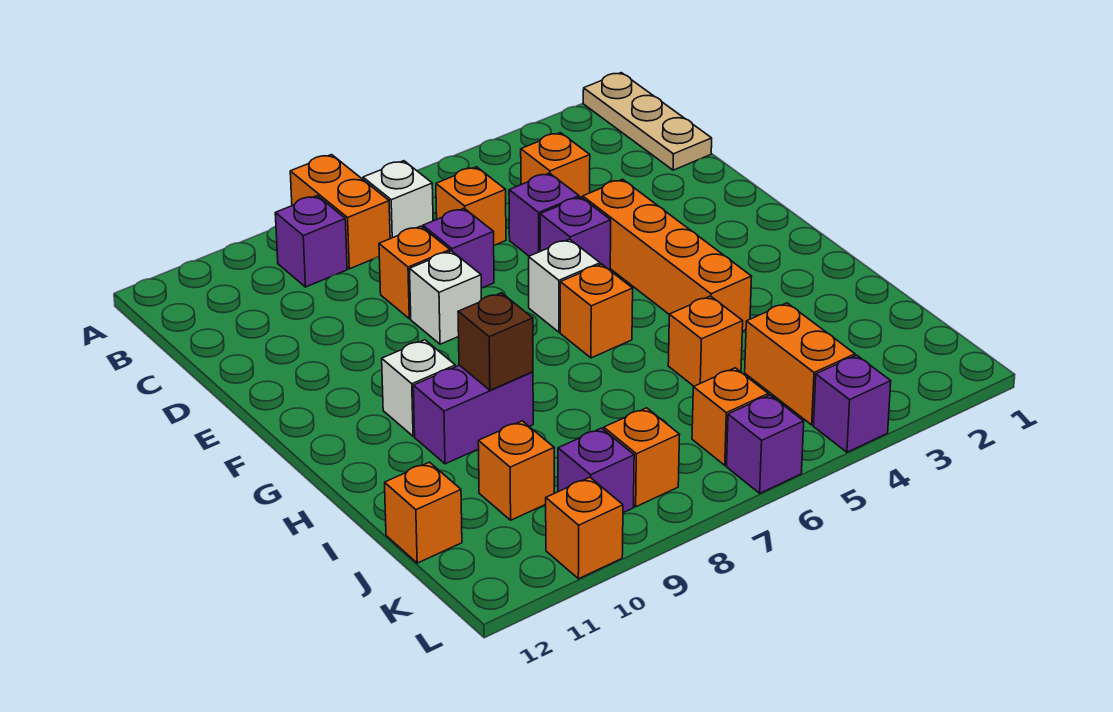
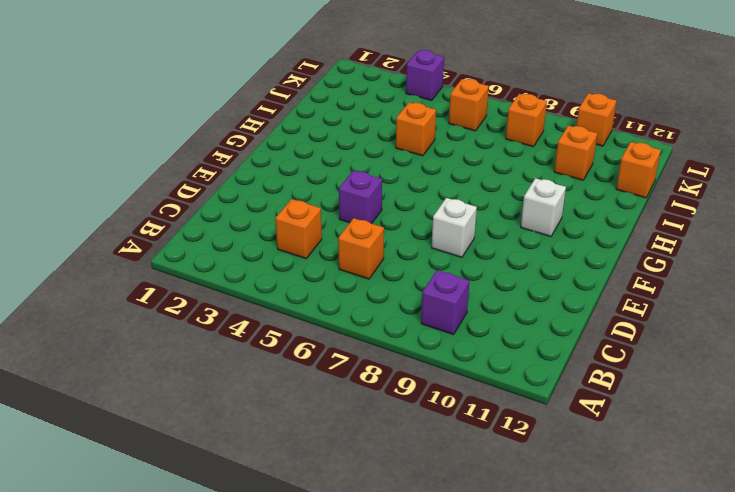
none -> tan 1x3 plate [583,73,712,170]
none -> orange 1x2 brick [290,155,390,269]
none -> white 1x1 brick [363,161,433,239]

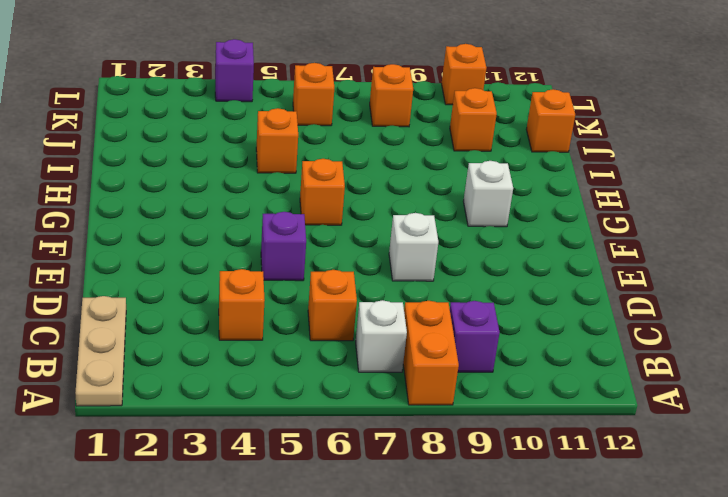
none -> purple 1x1 brick [509,173,579,256]
none -> purple 1x1 brick [423,208,494,288]
none -> orange 1x1 brick [379,226,450,319]

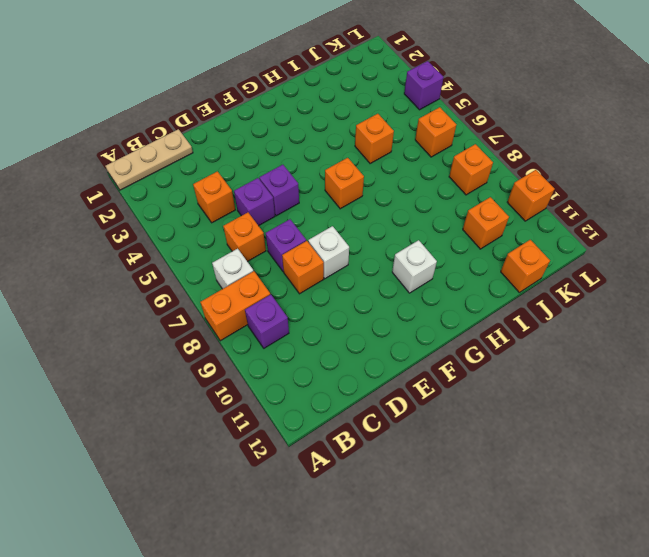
none -> orange 1x4 brick [583,179,752,331]
none -> white 1x1 brick [529,239,600,332]
none -> purple 1x2 brick [413,365,533,464]

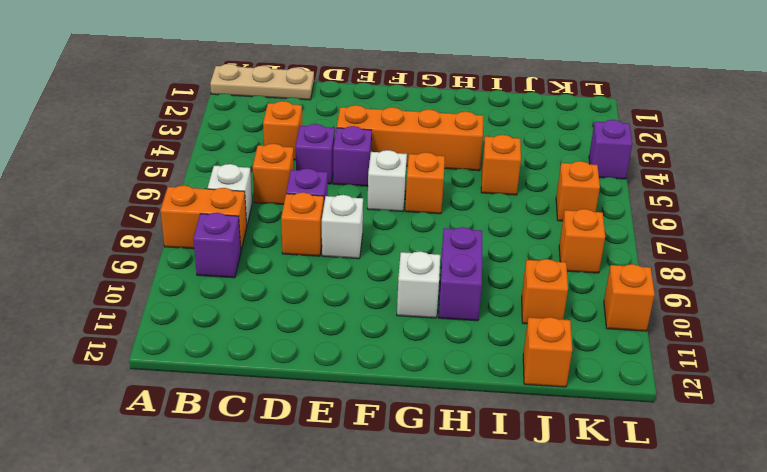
none -> orange 1x2 brick [745,303,855,425]
none -> purple 1x1 brick [558,428,634,513]
none -> purple 1x1 brick [726,395,804,493]

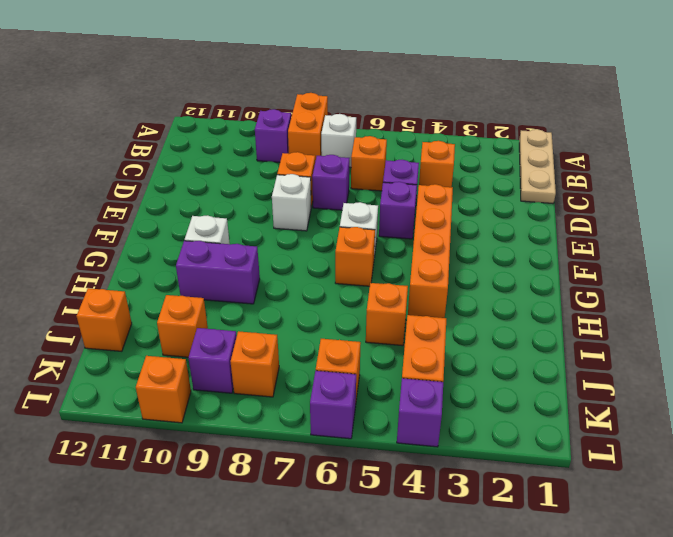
none -> brown 1x1 brick [458,293,533,390]

